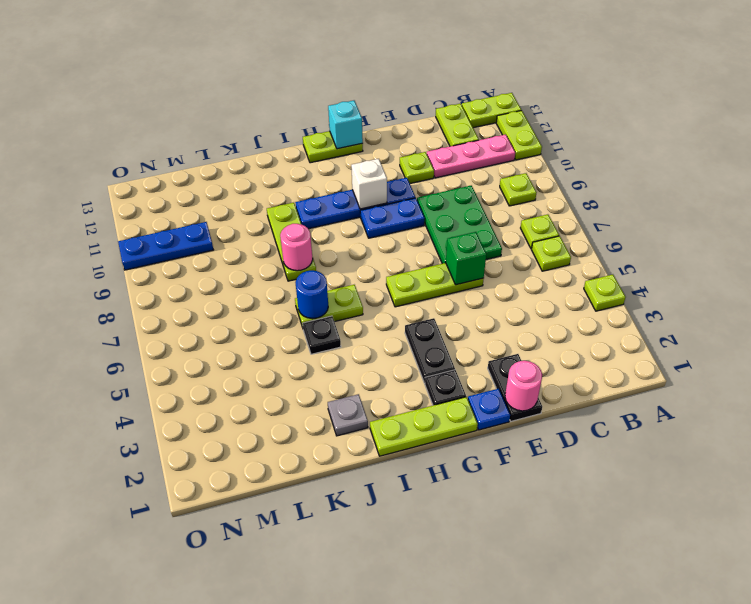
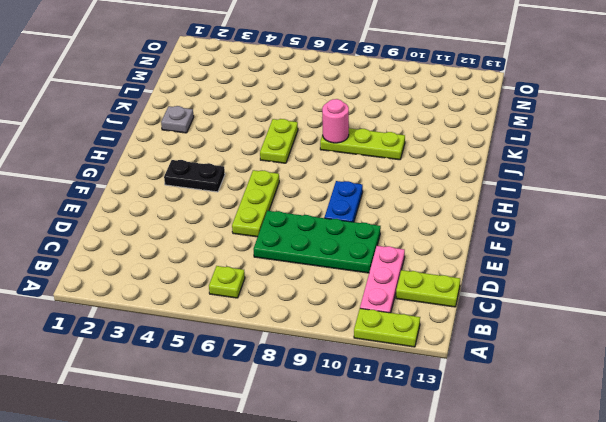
green 2x4 plate [254,211,381,273] -> green 2x3 plate [417,186,502,264]
none -> lime 1x1 plate [584,275,626,311]
none -> lime 1x2 plate [462,93,521,128]
none -> lime 1x1 plate [521,214,559,249]
none -> lime 1x1 plate [500,173,537,206]

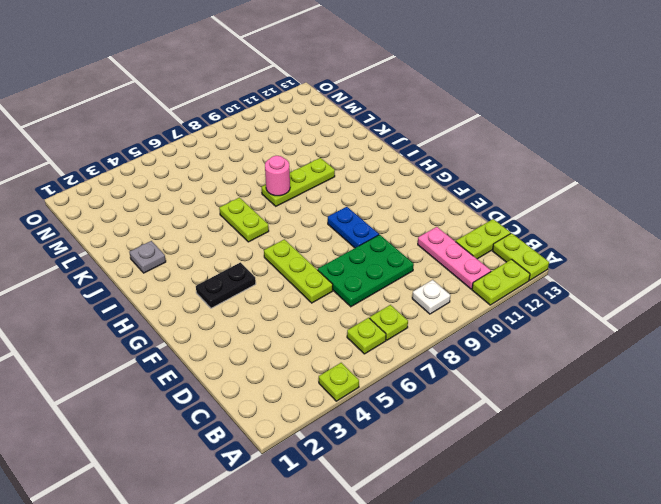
white 1x1 plate [412,280,450,314] -> lime 1x1 plate [500,173,537,206]
none -> black 1x2 plate [488,354,542,421]
none -> lime 1x1 plate [400,152,434,183]
none -> blue 1x1 plate [468,389,510,430]
none -> blue 1x4 plate [295,178,415,229]

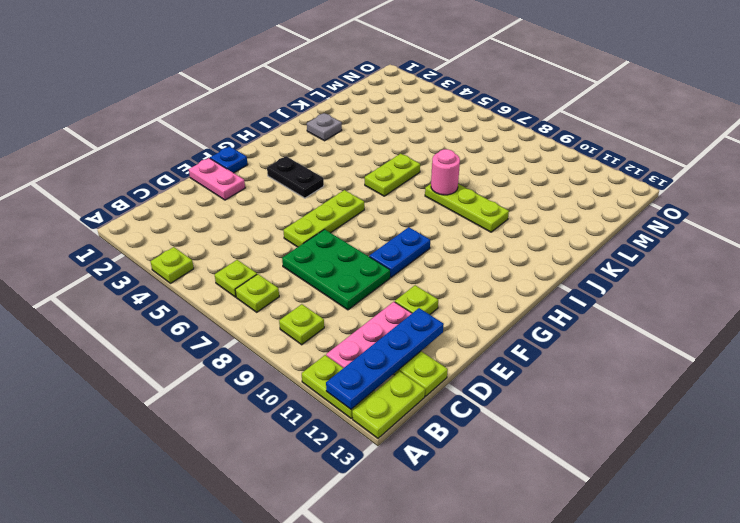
blue 1x4 plate [326,308,444,409] -> blue 1x4 plate moved to [295,178,415,229]
pink 1x2 plate [189,158,245,200] -> black 1x2 plate [488,354,542,421]
none -> lime 1x3 plate [370,397,478,456]
none -> black 1x1 plate [425,370,466,405]
none -> lime 1x2 plate [303,131,363,163]
none -> black 1x1 plate [303,316,341,354]

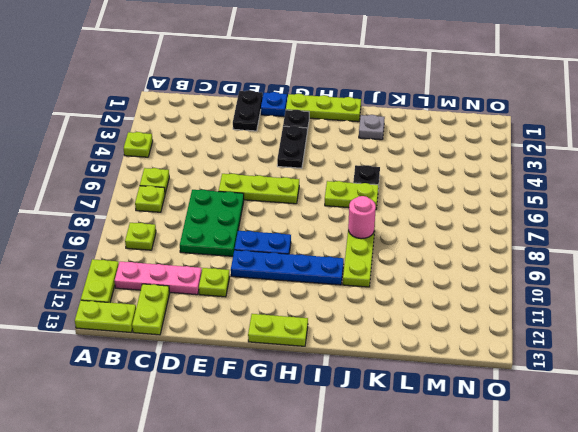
none -> blue 1x3 plate [118,222,213,270]
none -> pink 1x1 round brick [505,361,542,411]
none -> green 1x1 brick [446,232,486,285]
none -> white 1x1 brick [351,159,387,209]

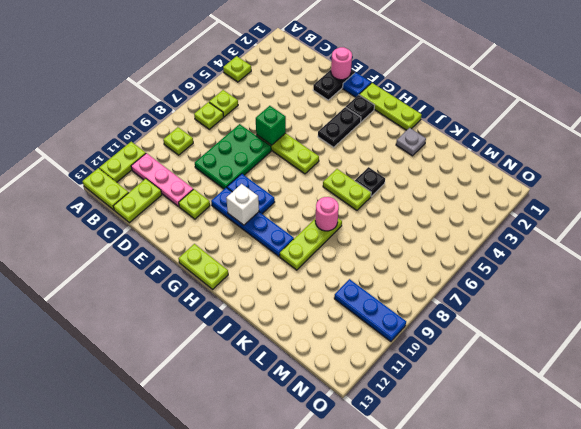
none -> cyan 1x1 brick [328,101,363,149]
none -> blue 1x1 round brick [295,271,328,319]

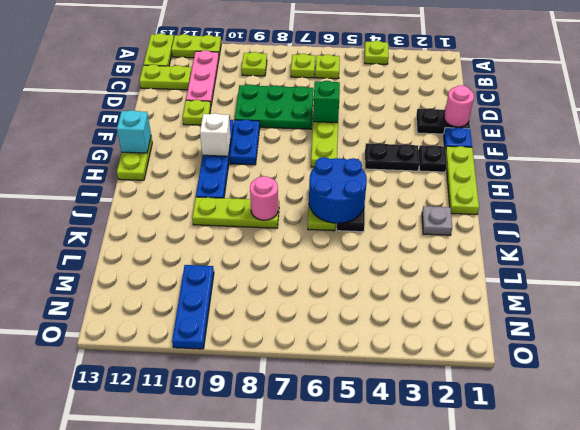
blue 2x2 round brick [309,157,367,223] -> blue 1x1 round brick [295,271,328,319]

